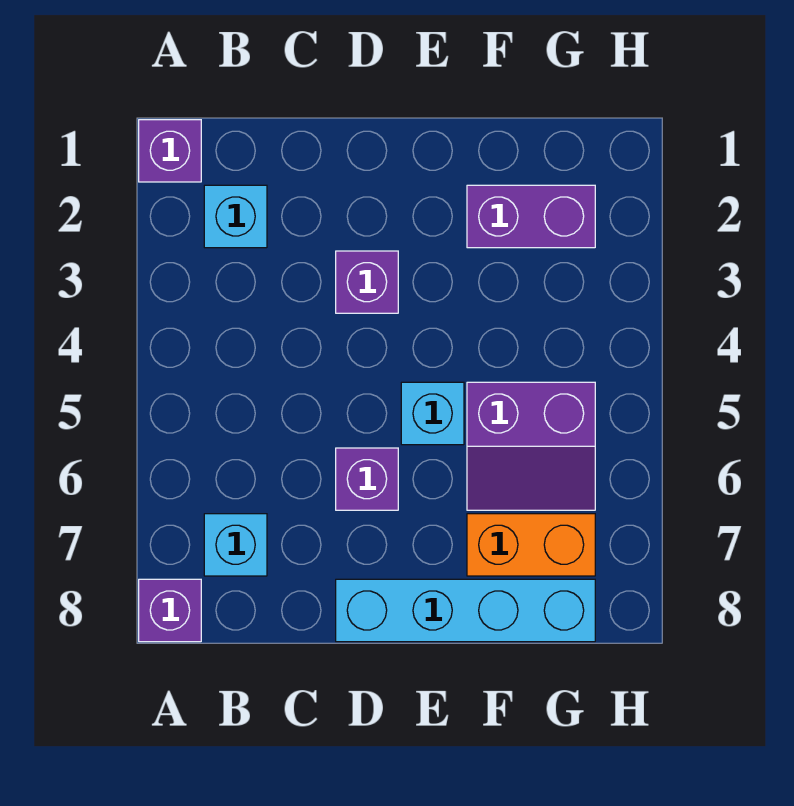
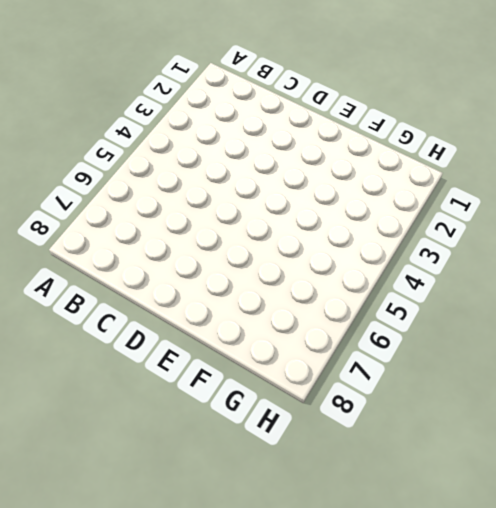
none -> purple 1x1 brick [139,120,201,182]
none -> purple 1x1 brick [139,579,201,642]

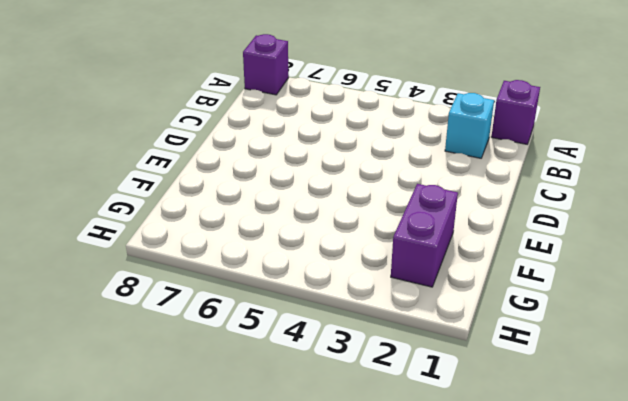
none -> cyan 1x1 brick [204,514,267,576]
none -> purple 1x1 brick [336,251,398,313]

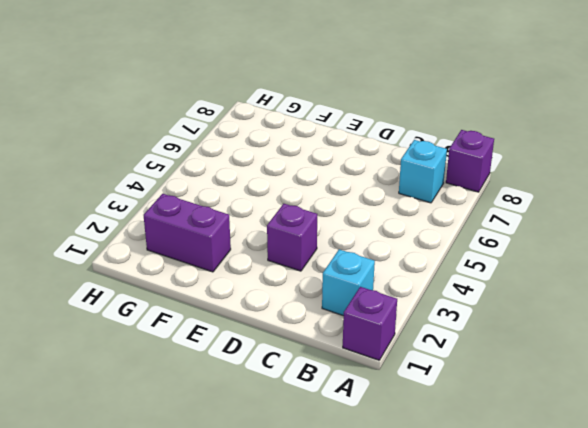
none -> purple 1x1 brick [336,448,398,510]
none -> cyan 1x4 brick [336,579,595,642]

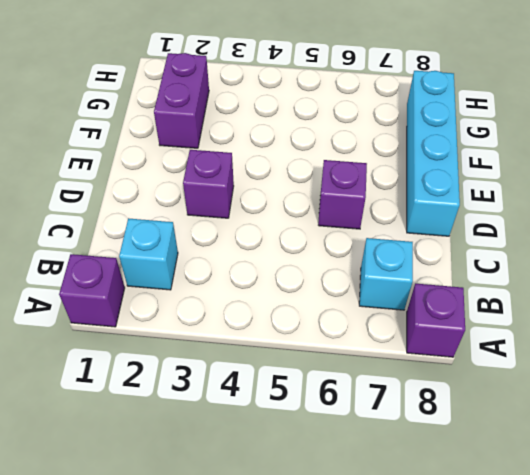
none -> cyan 1x1 brick [401,382,464,445]
none -> purple 2x2 slope [467,382,595,510]

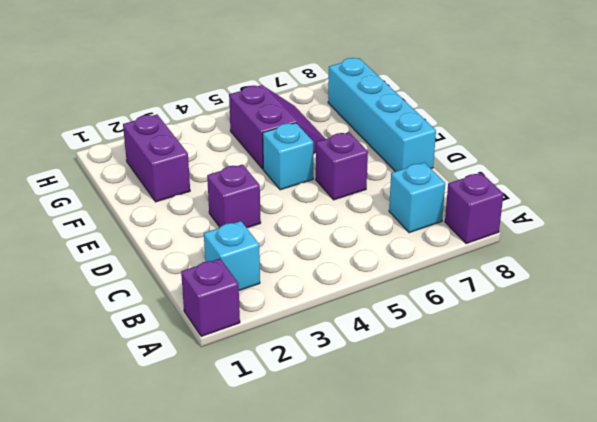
none -> orange 1x2 brick [467,514,595,576]

